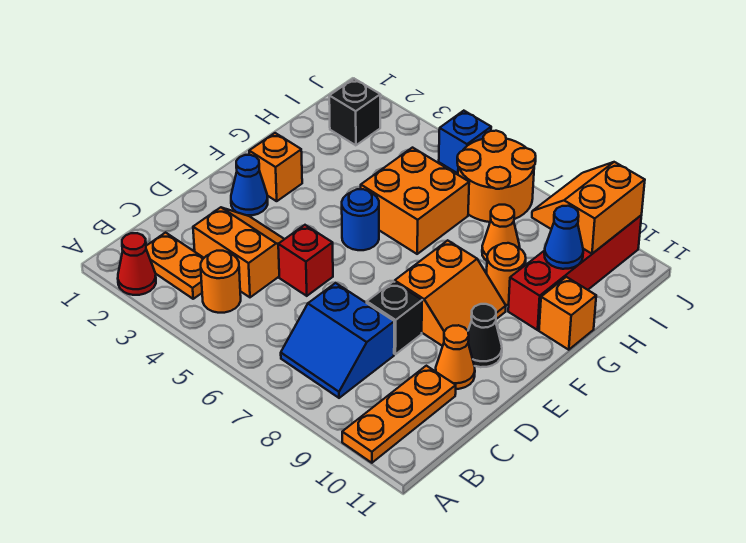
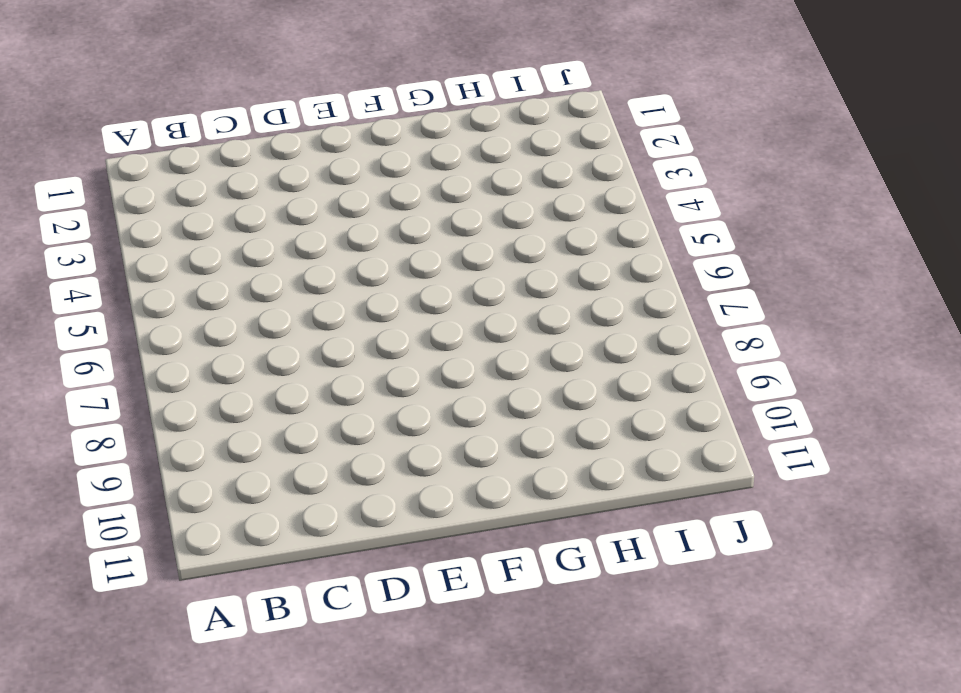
none -> red 1x1 cone [118,233,156,295]
none -> orange 1x3 plate [342,366,456,463]
none -> orange 1x2 plate [146,233,204,299]

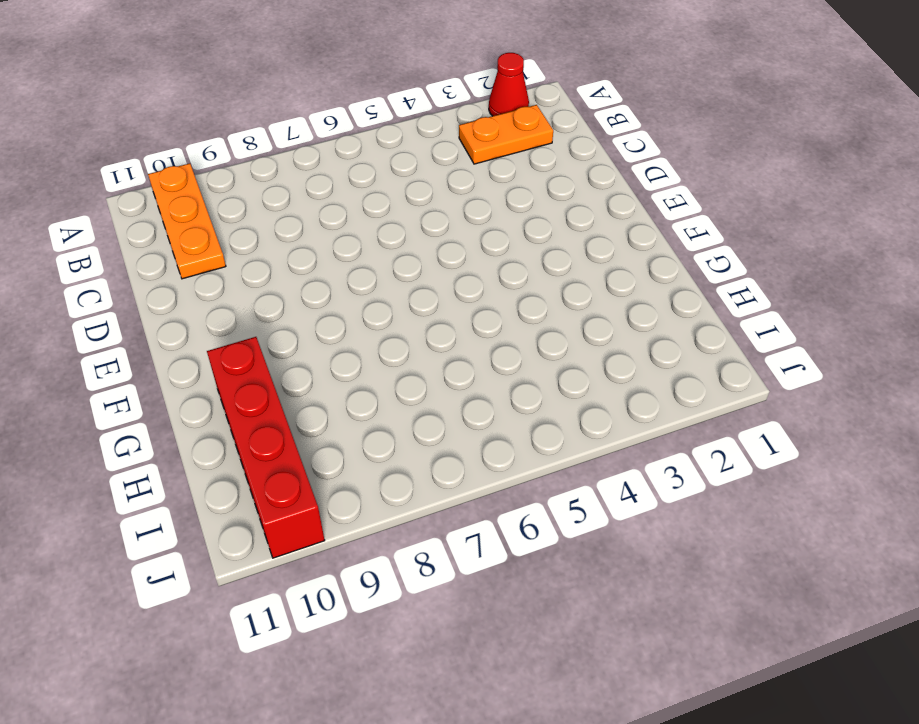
none -> orange 1x1 round brick [201,251,241,313]
none -> blue 2x2 slope [281,283,394,398]
none -> orange 2x2 slope [193,207,284,297]

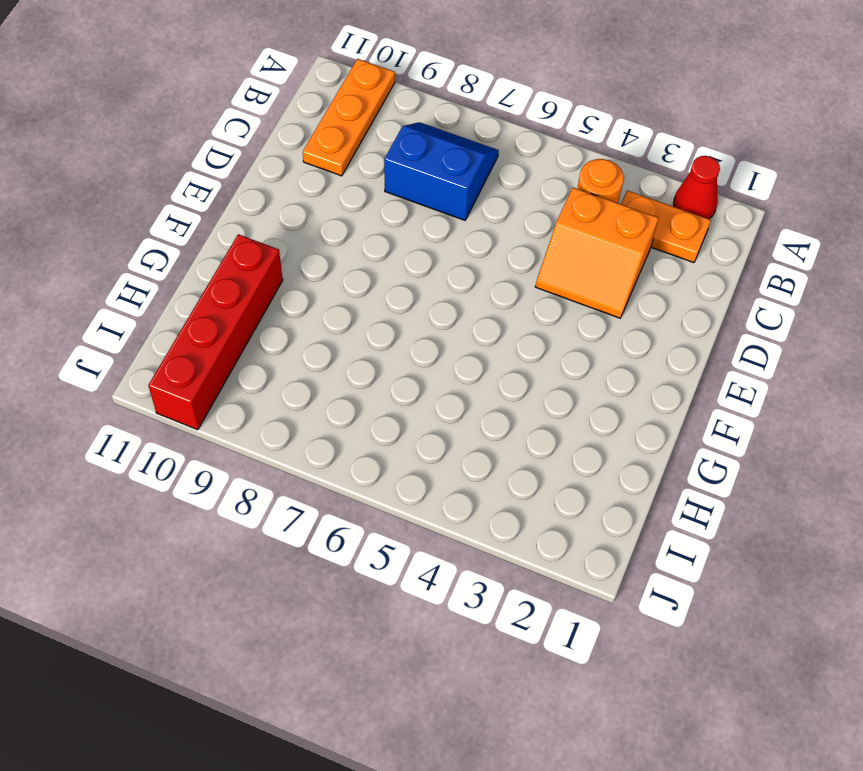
none -> red 1x1 brick [278,225,333,296]
none -> black 1x1 brick [367,281,422,354]
none -> orange 1x1 cone [436,325,475,389]

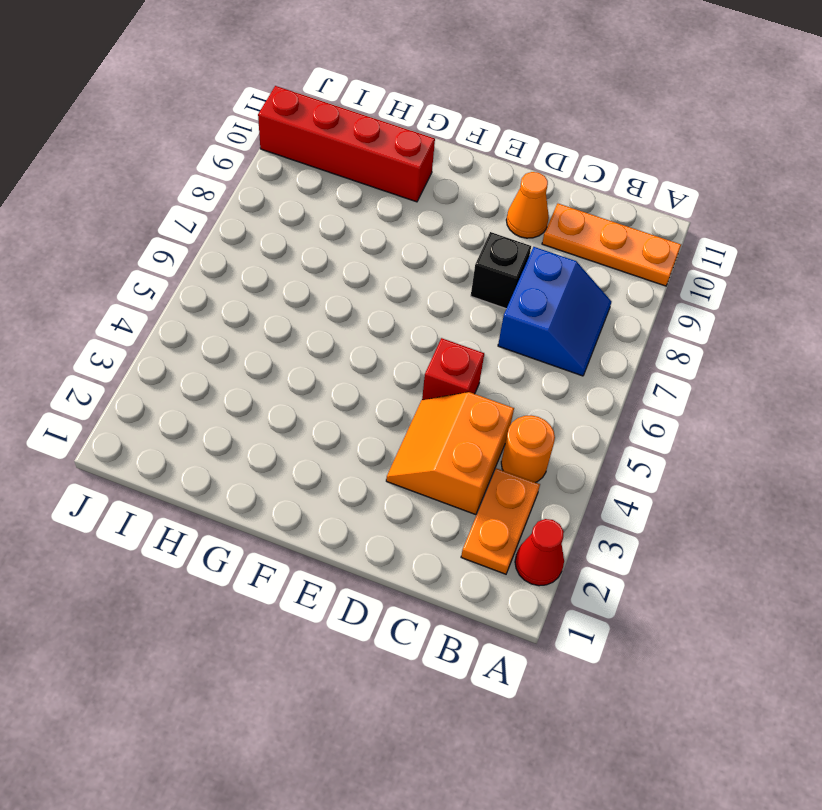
none -> blue 1x1 cone [231,155,268,215]
none -> orange 2x2 slope [395,240,506,346]
none -> black 1x1 cone [468,304,502,367]

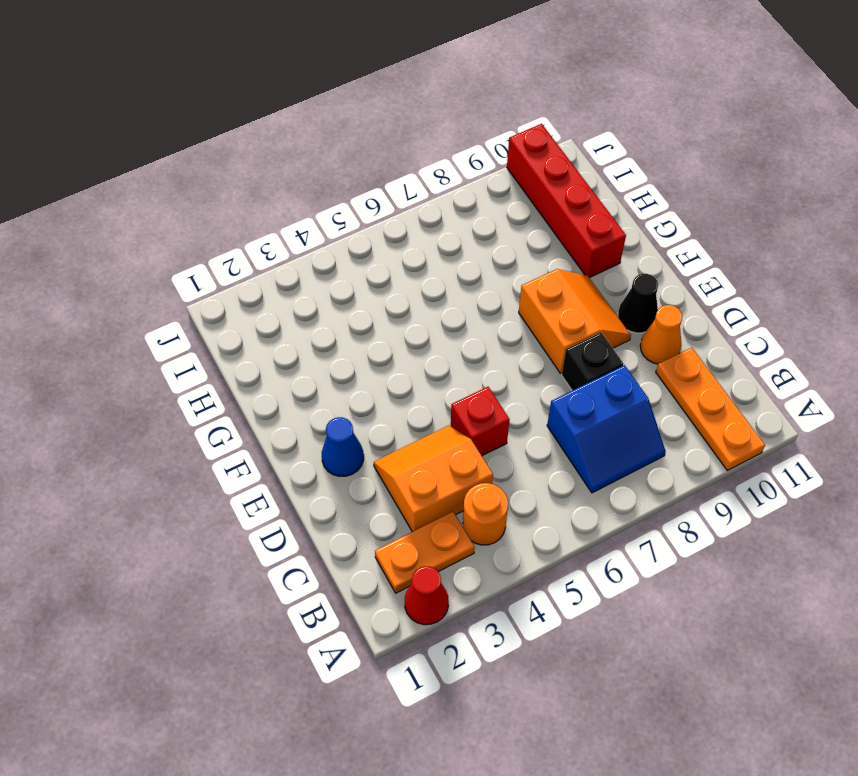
none -> orange 1x1 brick [249,133,302,201]
none -> blue 1x1 round brick [342,189,379,250]
none -> orange 2x2 brick [361,148,469,254]

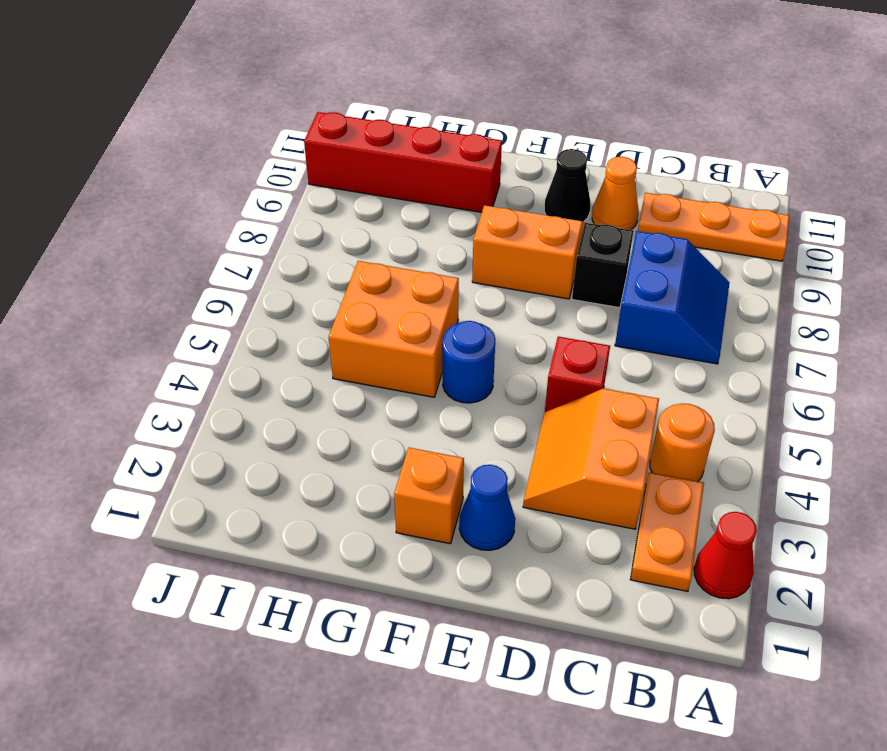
none -> orange 1x1 round brick [487,243,526,305]
none -> orange 1x1 brick [539,277,596,350]
none -> orange 1x1 cone [482,205,520,261]

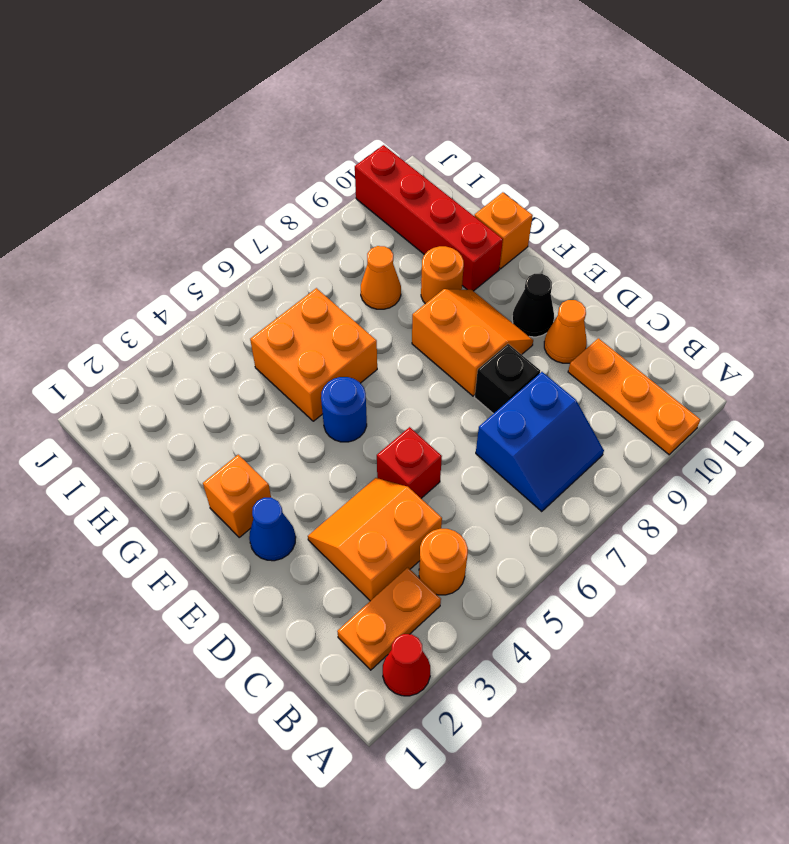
none -> black 1x1 brick [329,79,380,145]
none -> orange 2x2 round brick [457,131,536,222]
none -> blue 1x1 brick [439,111,491,173]

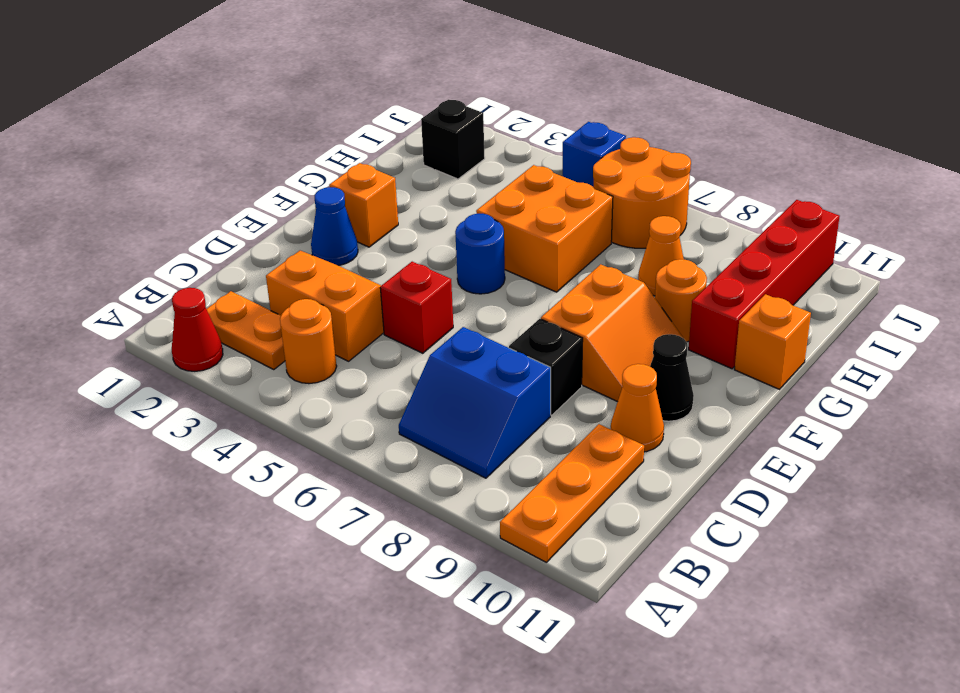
none -> blue 1x1 cone [544,206,583,269]
none -> orange 2x2 slope [532,162,645,254]

